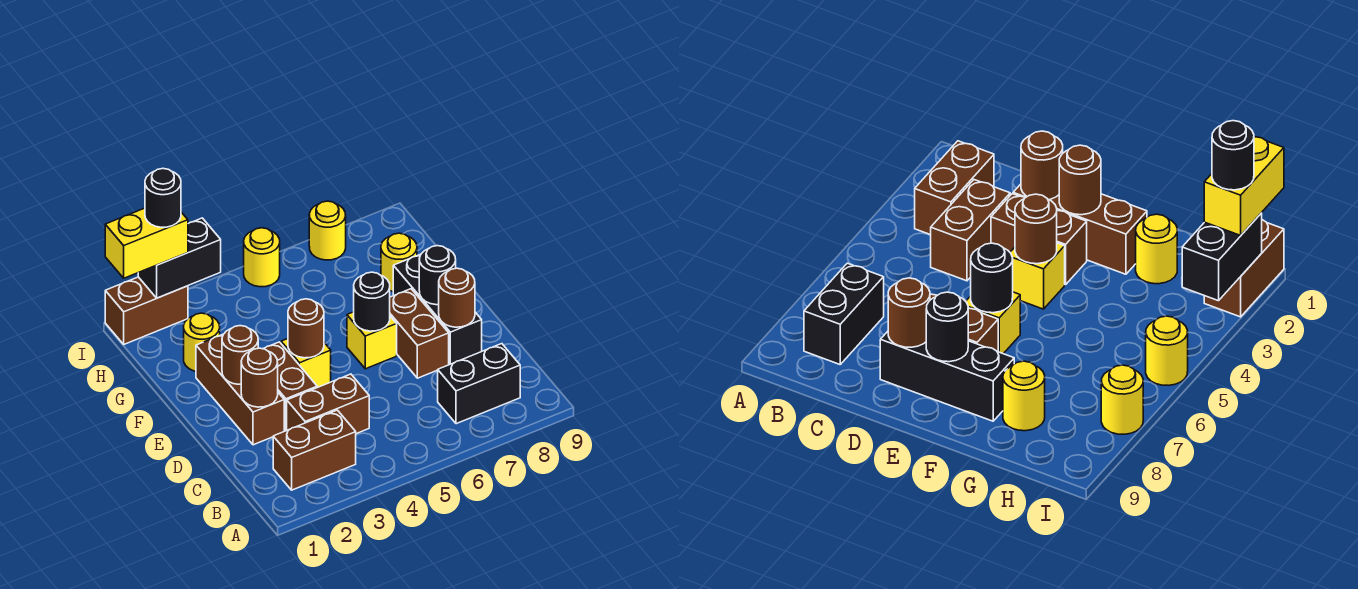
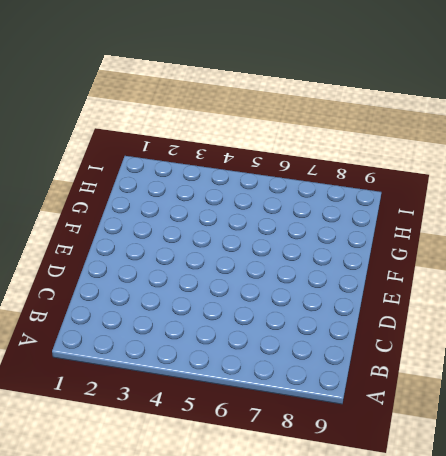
none -> brown 1x2 brick [273,410,356,490]
none -> black 1x2 brick [438,344,520,424]
none -> brown 1x2 brick [287,374,369,434]

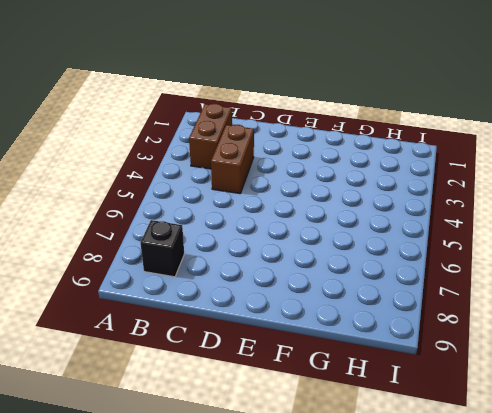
black 1x1 brick [140,220,184,277] -> black 1x2 brick [438,344,520,424]
none -> brown 1x3 brick [196,334,284,445]
none -> brown 1x2 brick [263,342,317,431]
none -> brown 1x2 brick [390,289,449,378]

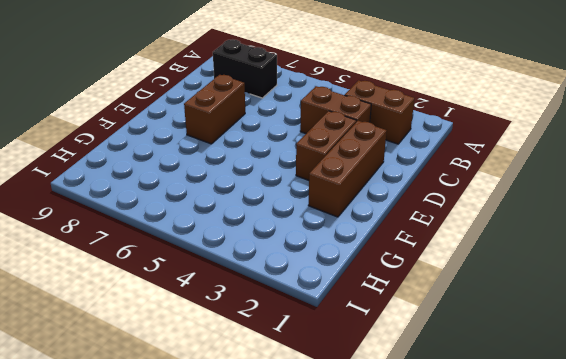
none -> black 1x3 brick [393,254,482,364]
none -> yellow 1x1 brick [281,339,331,387]
none -> yellow 1x1 brick [347,312,397,369]

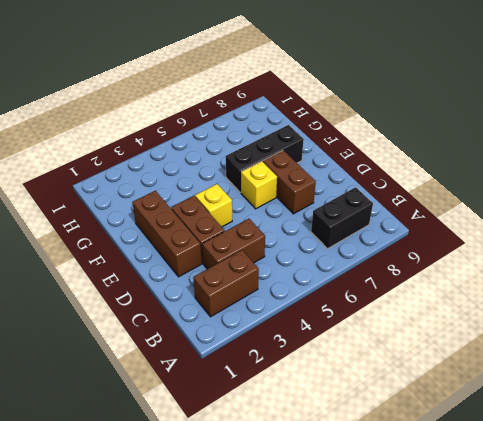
black 1x3 brick [226,125,304,192] -> black 1x3 brick turned to [393,254,482,364]
none -> yellow 1x1 round brick [184,313,220,371]
none -> yellow 1x1 round brick [381,233,417,291]
none -> brown 1x2 brick [105,277,188,344]

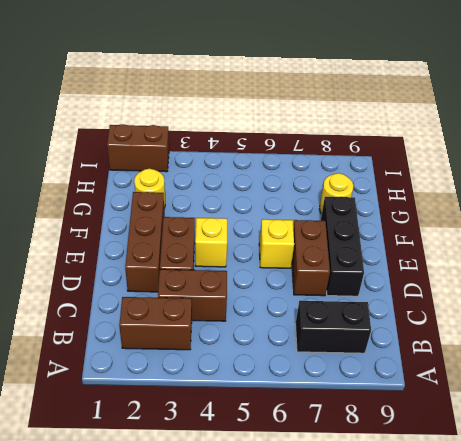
none -> yellow 1x1 round brick [244,228,280,287]
none -> yellow 1x1 round brick [309,201,346,260]
none -> brown 1x1 round brick [241,348,278,407]

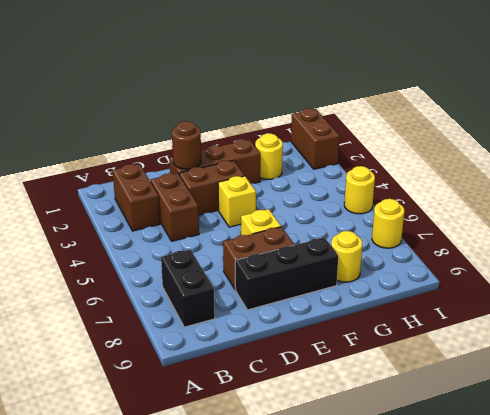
none -> brown 1x1 round brick [439,268,475,327]
none -> brown 1x1 round brick [222,326,258,384]
none -> brown 1x1 round brick [288,299,324,358]

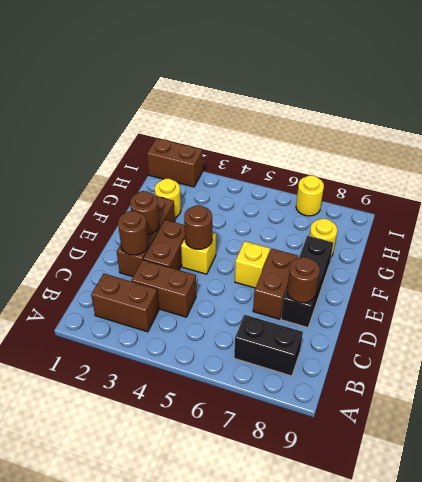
none -> yellow 1x1 round brick [244,228,280,287]
none -> black 1x1 round brick [354,272,390,331]
none -> black 1x1 round brick [419,246,456,305]

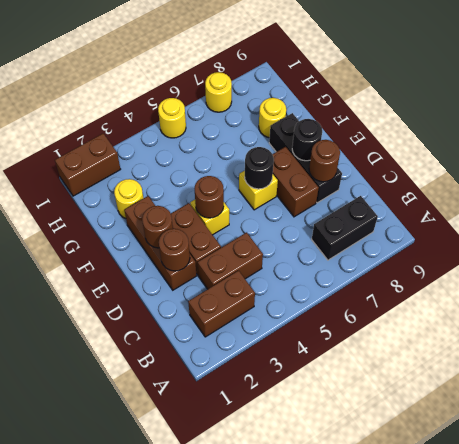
none -> black 1x2 brick [138,218,221,298]
none -> yellow 1x2 brick [105,208,188,278]
none -> black 1x1 round brick [145,169,181,227]

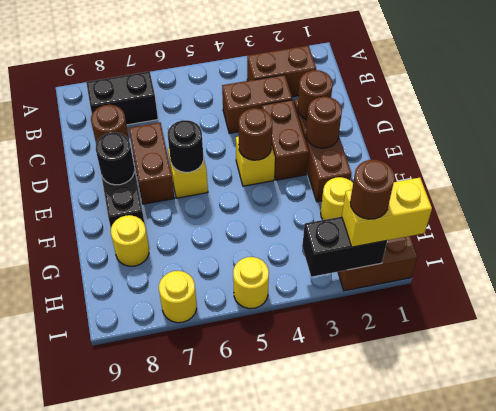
brown 1x1 round brick [350,160,395,219] -> black 1x1 round brick [145,169,181,227]

